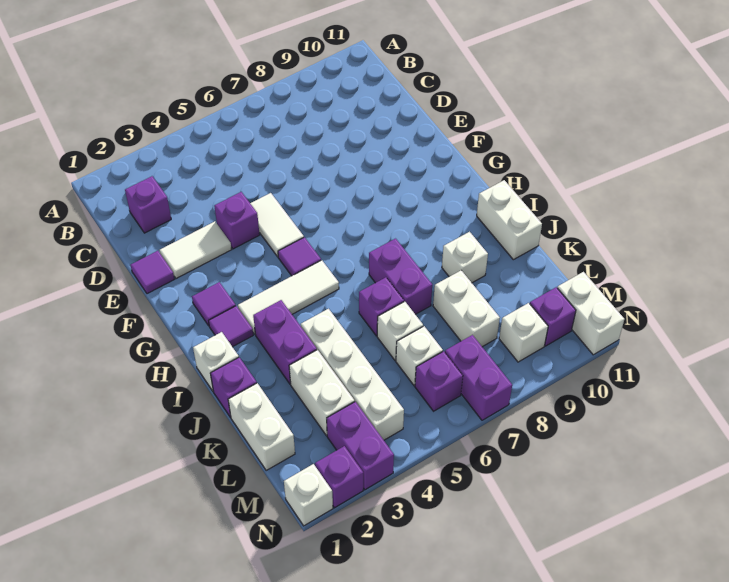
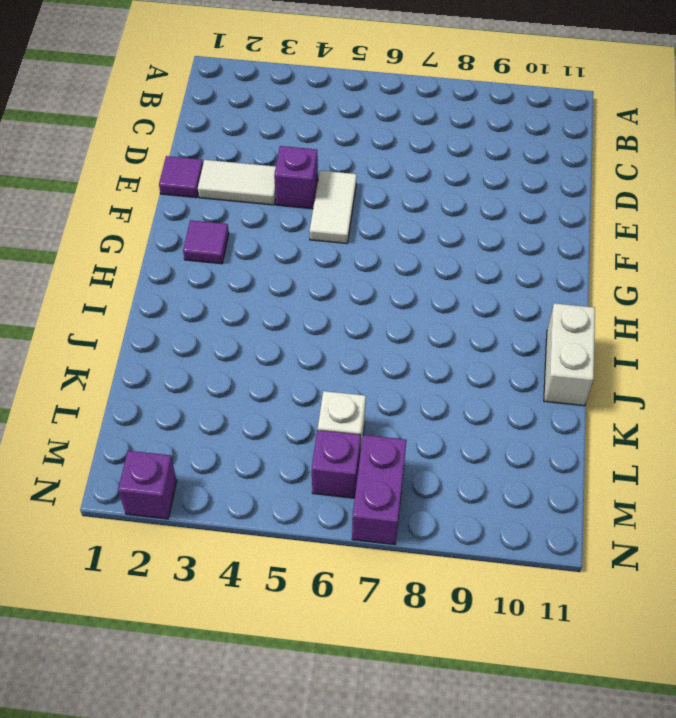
none -> purple 1x1 brick [125,176,171,233]
none -> purple 1x1 tile [278,237,321,276]
none -> purple 1x1 tile [209,306,253,347]
none -> white 1x3 tile [238,260,339,334]

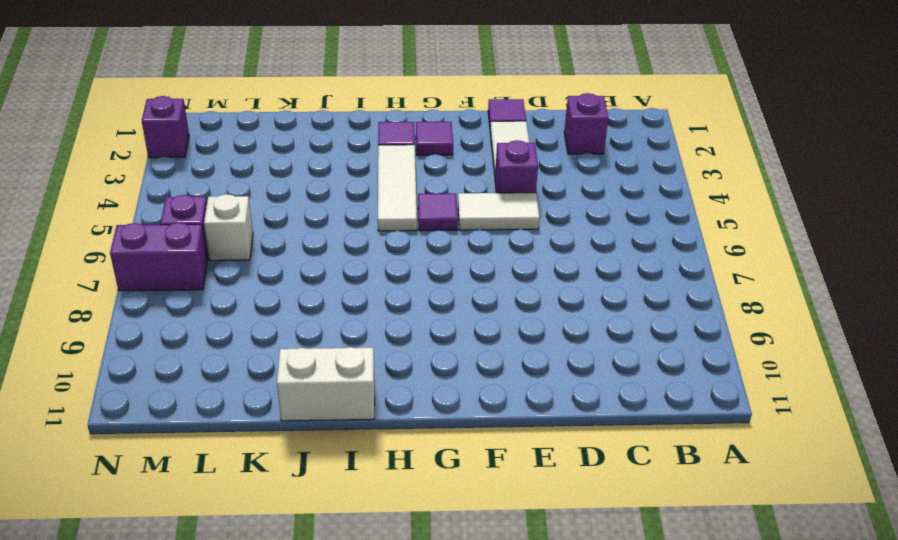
none -> white 1x1 brick [193,332,239,392]
none -> purple 1x2 brick [253,300,317,384]
none -> purple 1x2 brick [369,239,432,314]
none -> purple 1x1 brick [211,357,257,417]

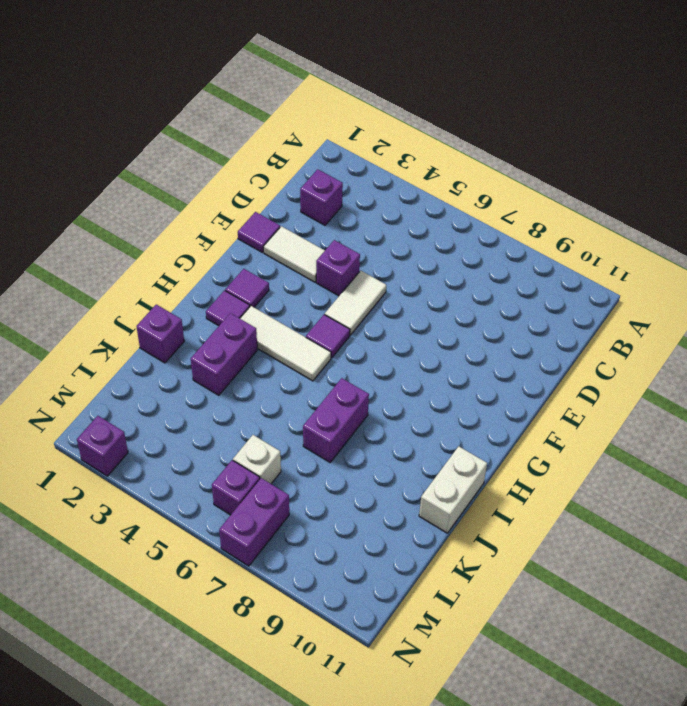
none -> white 1x1 brick [193,332,239,392]
none -> white 1x4 brick [301,309,404,440]
none -> purple 1x1 brick [359,277,404,336]
none -> white 1x1 brick [442,232,488,283]

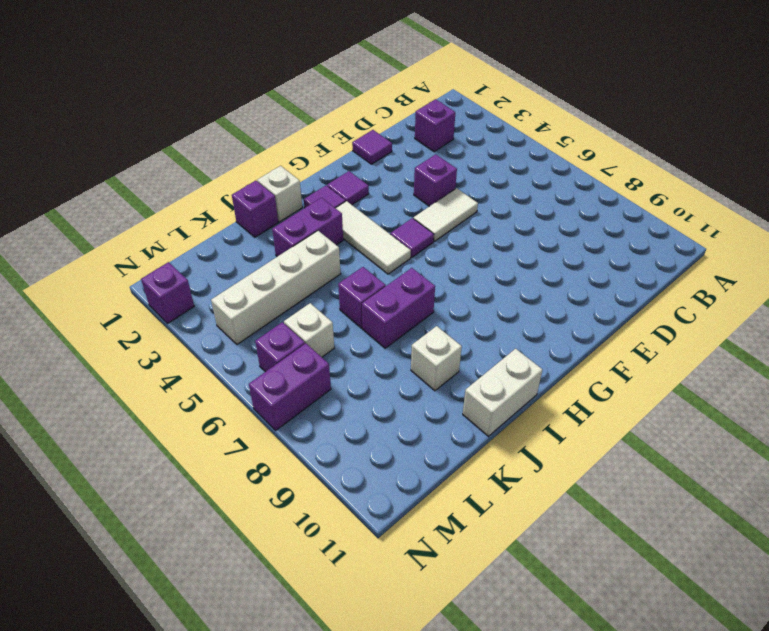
none -> white 1x2 tile [160,222,232,279]
none -> white 1x2 brick [228,383,295,470]
none -> white 1x2 brick [289,350,355,436]
none -> white 1x1 brick [377,302,423,361]

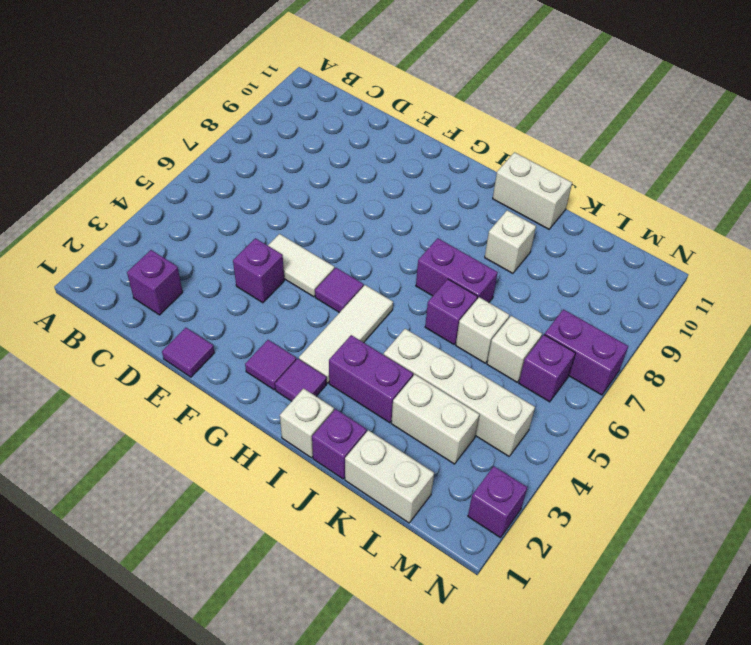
none -> white 1x2 tile [160,222,232,279]
none -> white 1x2 brick [433,270,500,347]
none -> purple 1x2 brick [327,402,394,490]
none -> white 1x1 brick [499,303,548,362]

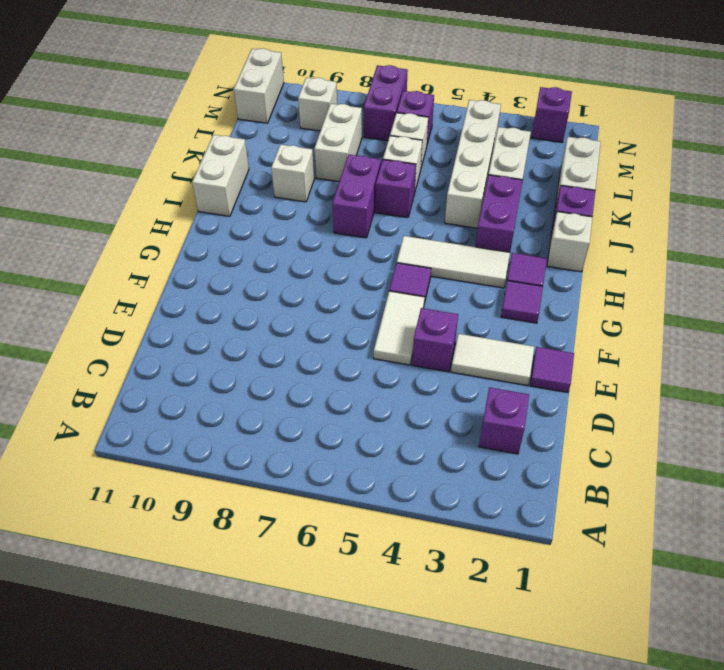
none -> purple 1x2 brick [327,402,394,490]
none -> purple 1x1 brick [530,287,576,346]
none -> white 1x1 brick [284,464,333,526]

